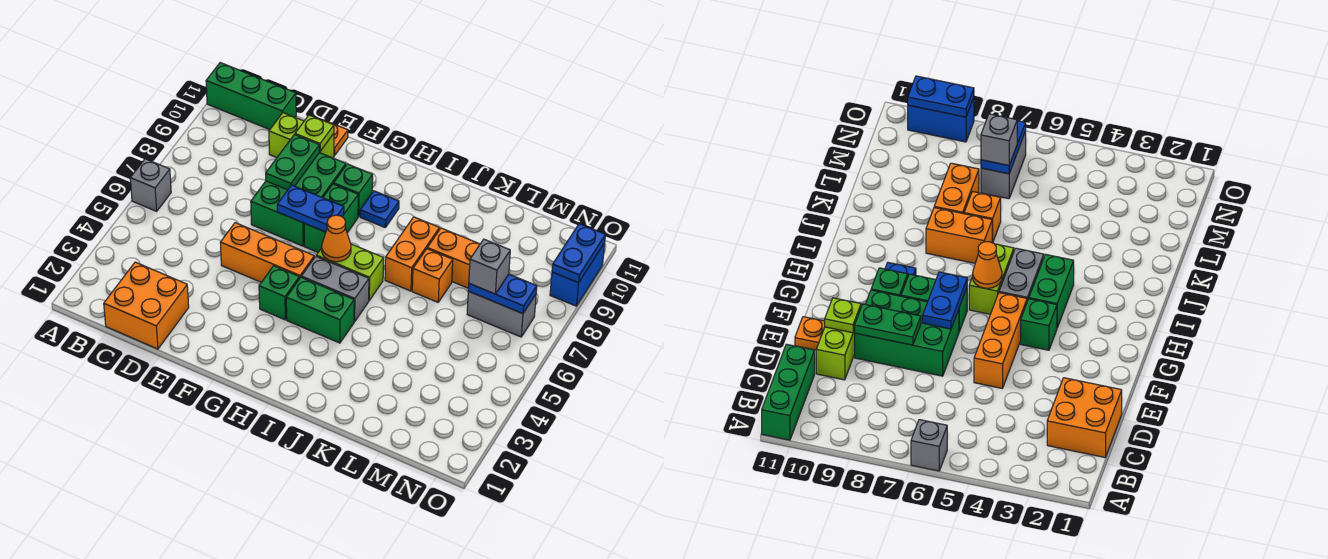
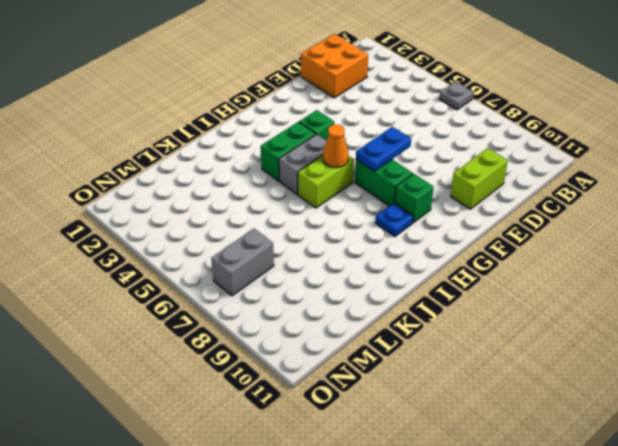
grey 1x1 plate [439,82,473,110] -> grey 1x1 brick [130,159,171,211]
none -> green 1x3 brick [206,63,296,130]
none -> orange 1x3 brick [220,223,314,282]
none -> green 2x3 brick [251,153,346,246]

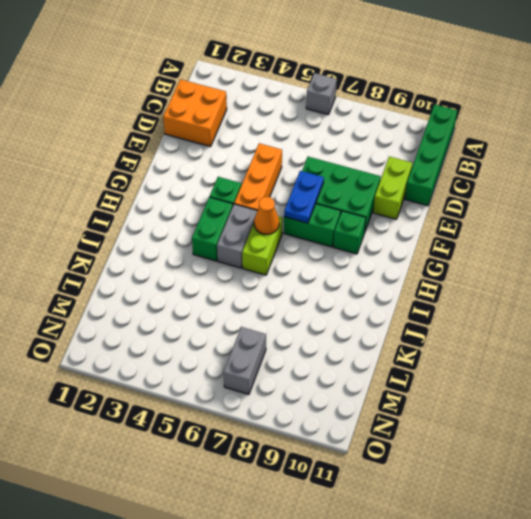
green 1x4 brick [405,104,457,206] -> green 1x3 brick [206,63,296,130]
none -> orange 1x1 plate [323,120,348,156]
none -> blue 1x1 plate [360,191,399,227]
none -> orange 1x2 brick [385,217,439,291]

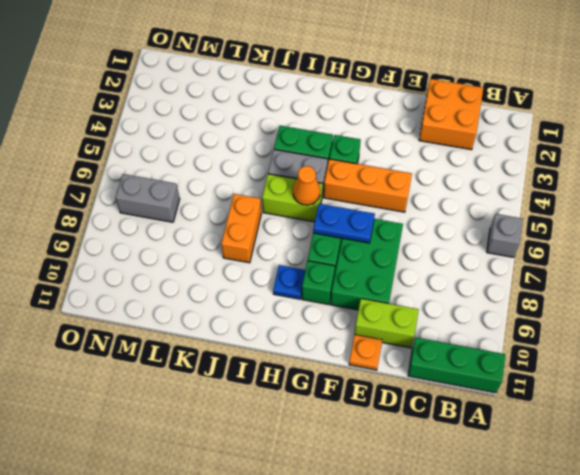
none -> orange 1x1 brick [412,249,453,302]
none -> orange 1x2 brick [427,228,480,288]
none -> blue 1x2 brick [550,243,605,306]

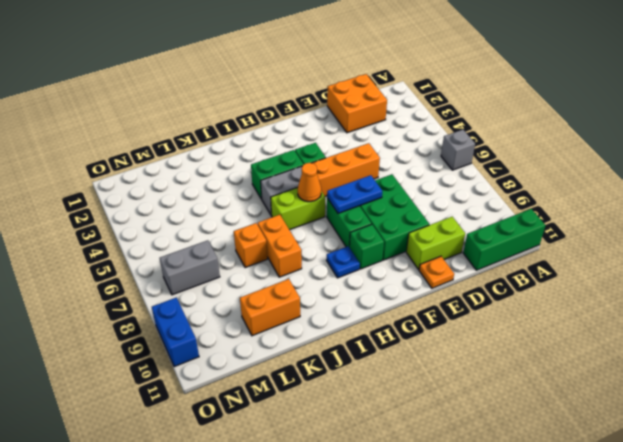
orange 1x2 brick [240,279,300,336] -> orange 1x2 brick moved to [427,228,480,288]
none -> green 1x2 plate [266,135,320,190]
none -> lime 1x1 plate [295,115,334,151]
none -> blue 1x2 plate [468,274,537,314]

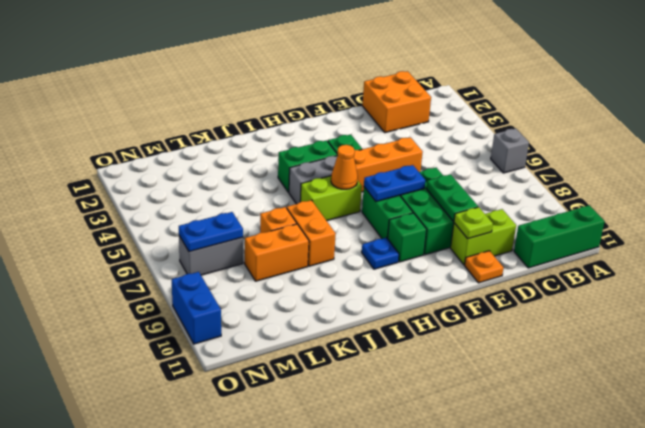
none -> blue 1x2 plate [552,224,606,283]
none -> grey 1x1 brick [469,239,510,294]

